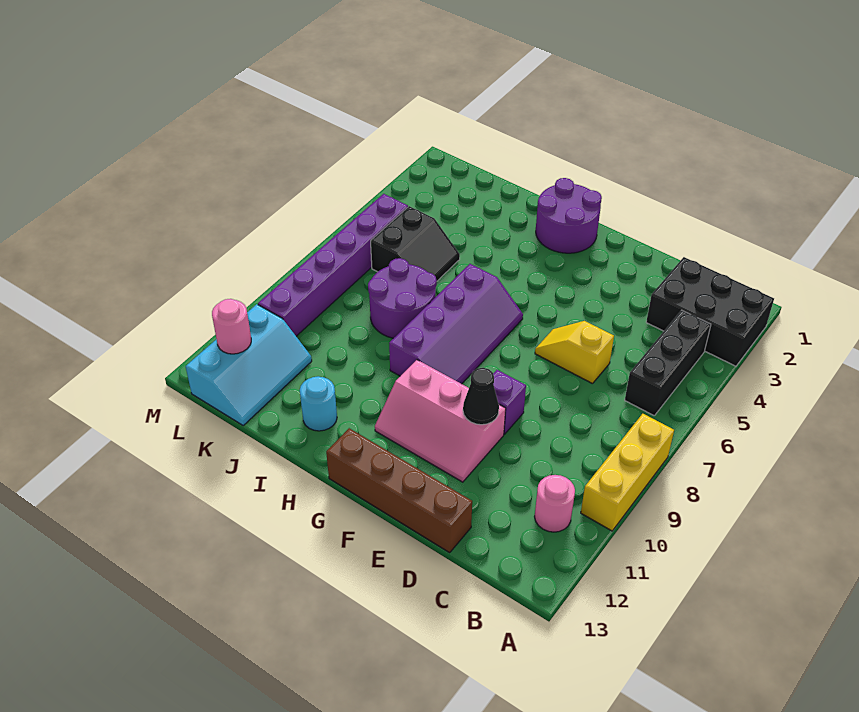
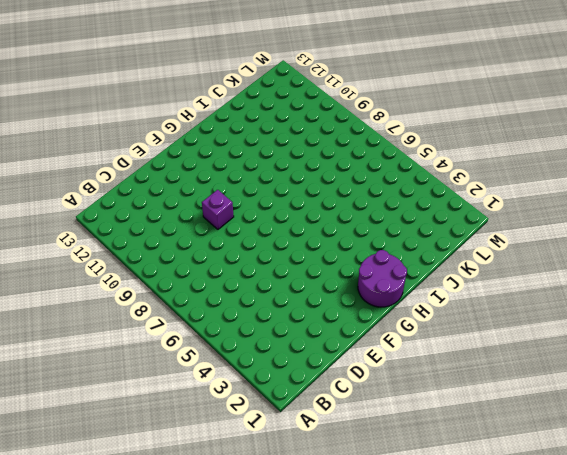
none -> black 2x3 brick [646,257,774,366]
none -> yellow 1x3 brick [581,414,674,531]
none -> black 1x3 brick [625,310,711,415]

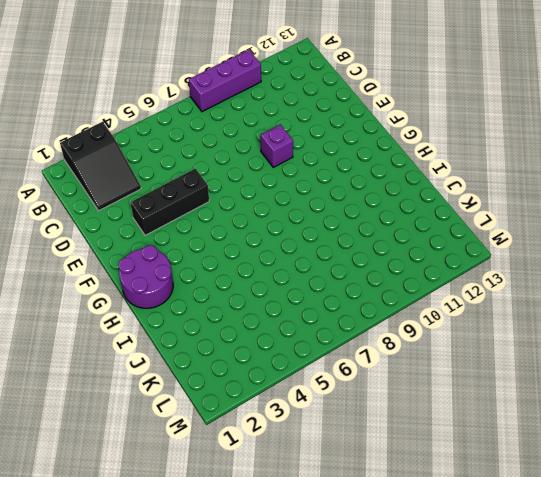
black 2x3 slope [60,122,141,211] -> black 2x3 brick [646,257,774,366]
purple 1x3 brick [189,50,261,112] -> yellow 1x3 brick [581,414,674,531]
black 1x3 brick [130,169,209,235] -> black 1x3 brick moved to [625,310,711,415]
none -> pink 1x1 round brick [535,475,575,532]
none -> yellow 1x2 slope [535,321,614,384]
none -> brown 1x4 brick [326,428,472,553]

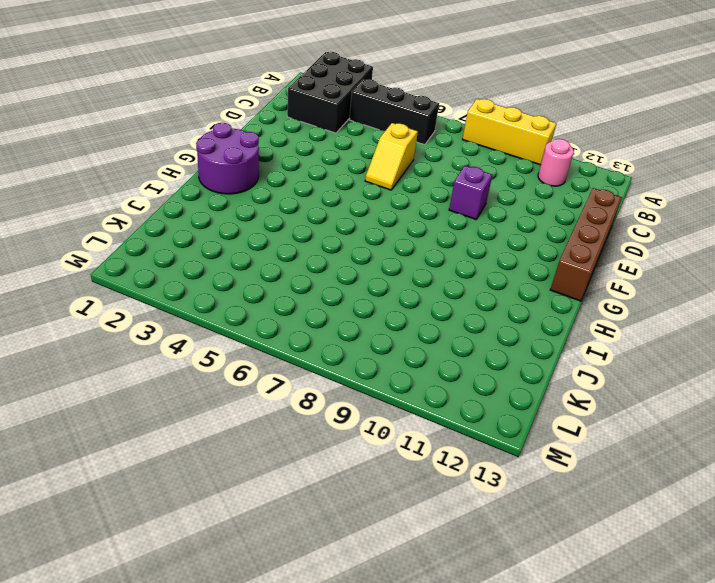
none -> pink 2x3 slope [375,360,506,482]
none -> purple 2x4 slope [389,264,523,384]
none -> purple 2x2 round brick [368,258,437,338]

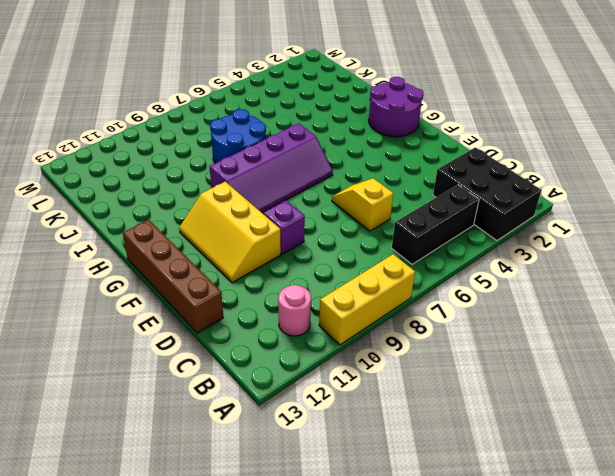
yellow 2x3 slope [179,182,281,283] -> pink 2x3 slope [375,360,506,482]
blue 2x2 round brick [210,109,266,163] -> purple 2x2 round brick [368,258,437,338]
none -> cyan 1x1 round brick [300,376,337,431]
none -> black 2x2 slope [371,206,460,281]
none -> cyan 2x3 slope [186,304,312,425]

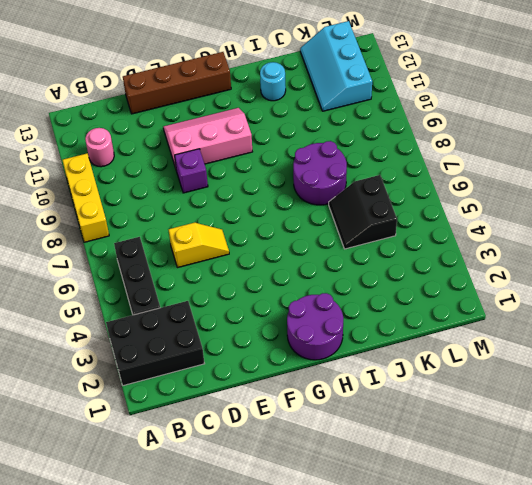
none -> purple 2x4 slope [389,264,523,384]
none -> purple 1x6 brick [258,194,408,336]
none -> black 1x1 cone [463,368,499,425]

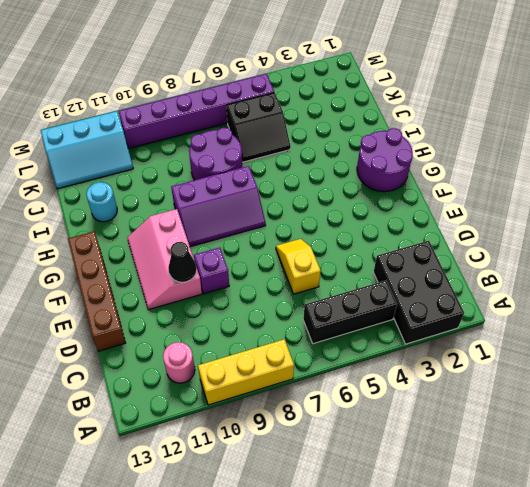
purple 2x3 slope [171,166,266,247] -> purple 2x4 slope [389,264,523,384]
none -> pink 1x1 round brick [212,299,251,354]

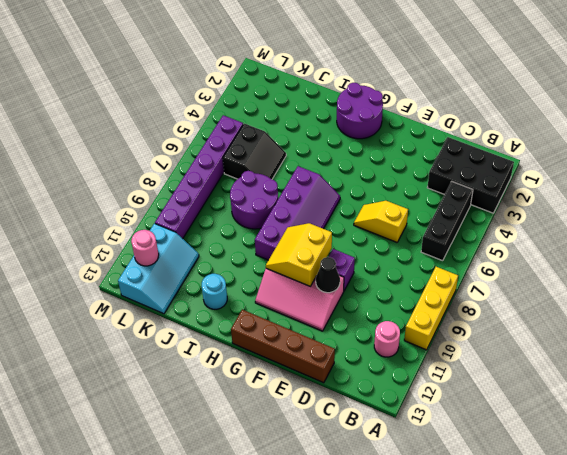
yellow 2x2 slope [266,223,332,286] -> none

